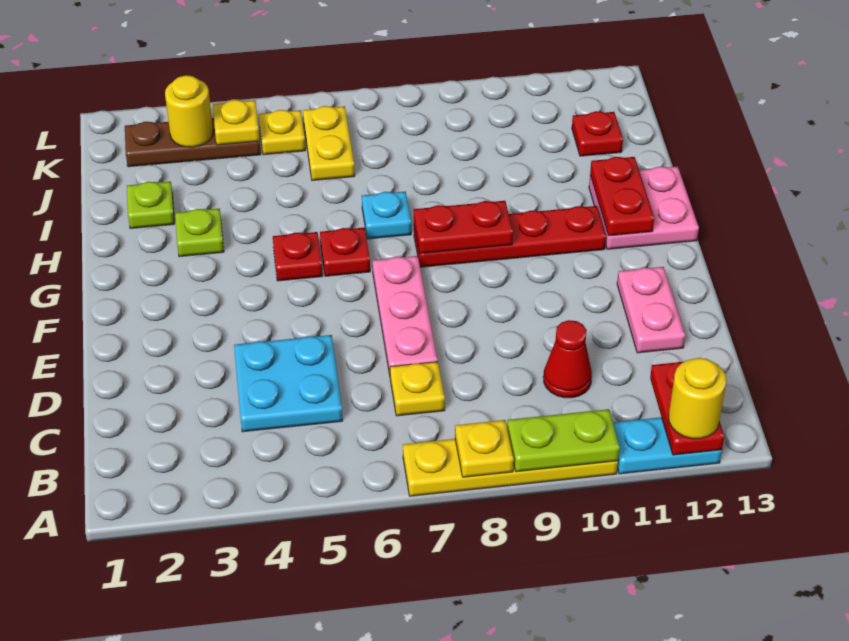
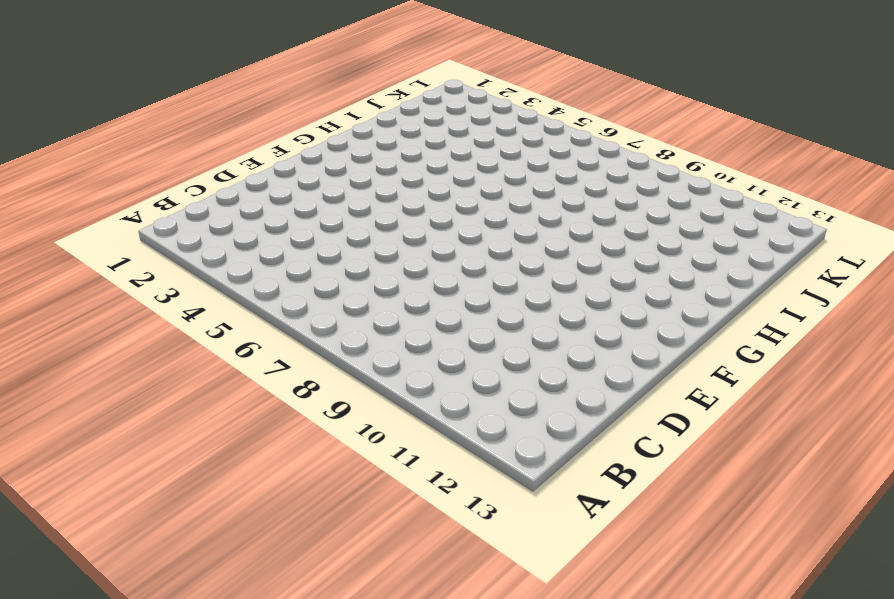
none -> yellow 1x4 plate [403,439,618,496]
none -> cyan 1x2 plate [613,417,722,474]
none -> cyan 2x2 plate [234,335,343,432]

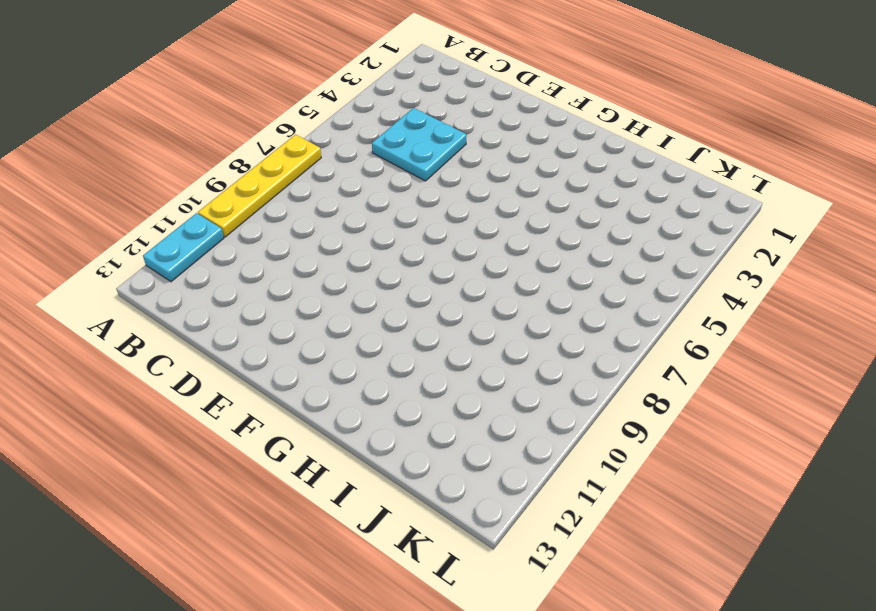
none -> yellow 1x1 plate [390,362,445,416]
none -> red 1x1 cone [543,320,592,398]
none -> pink 1x3 plate [372,256,438,375]

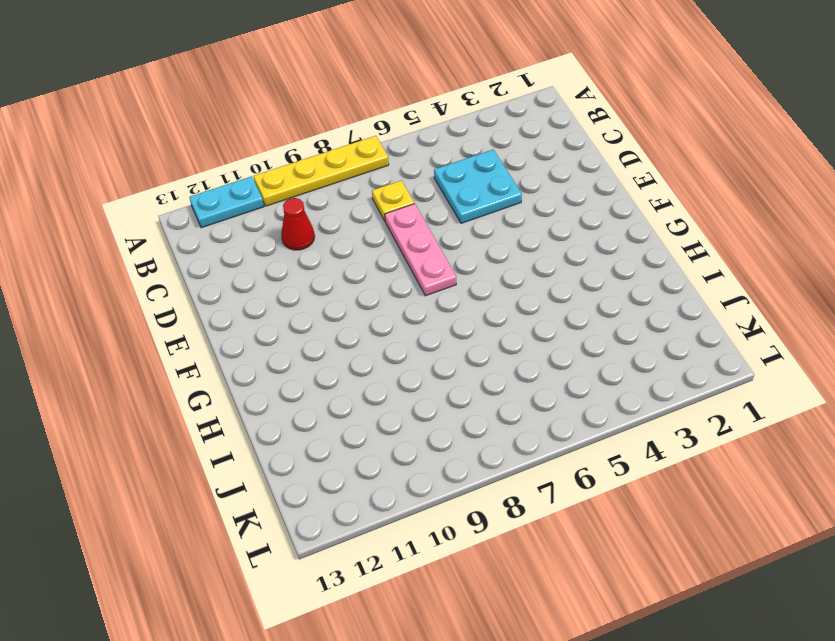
none -> pink 1x2 plate [617,267,685,353]
none -> red 1x1 plate [273,232,323,281]
none -> red 1x1 plate [320,228,370,276]

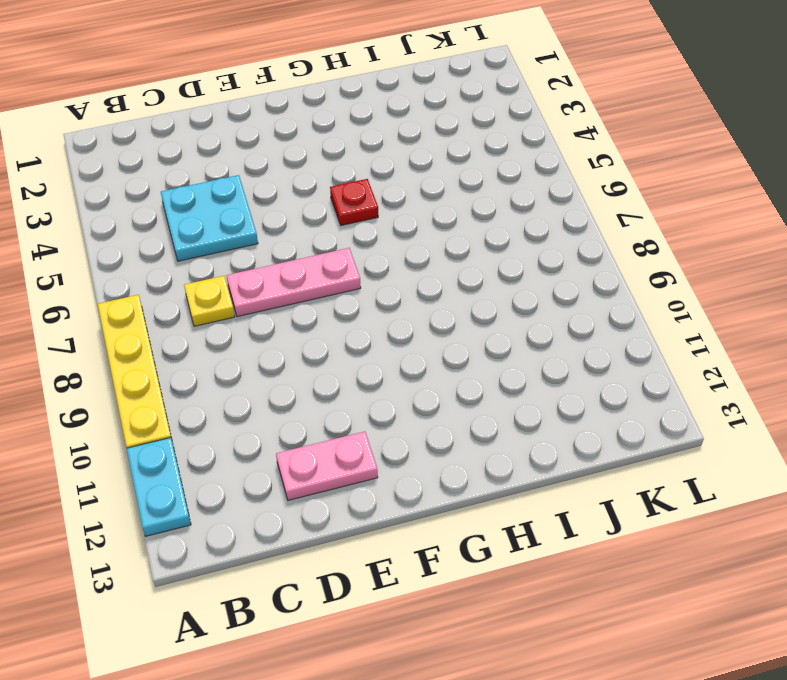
none -> red 1x1 cone [543,320,592,398]
none -> red 1x1 plate [320,228,370,276]
none -> red 1x4 plate [414,206,606,267]

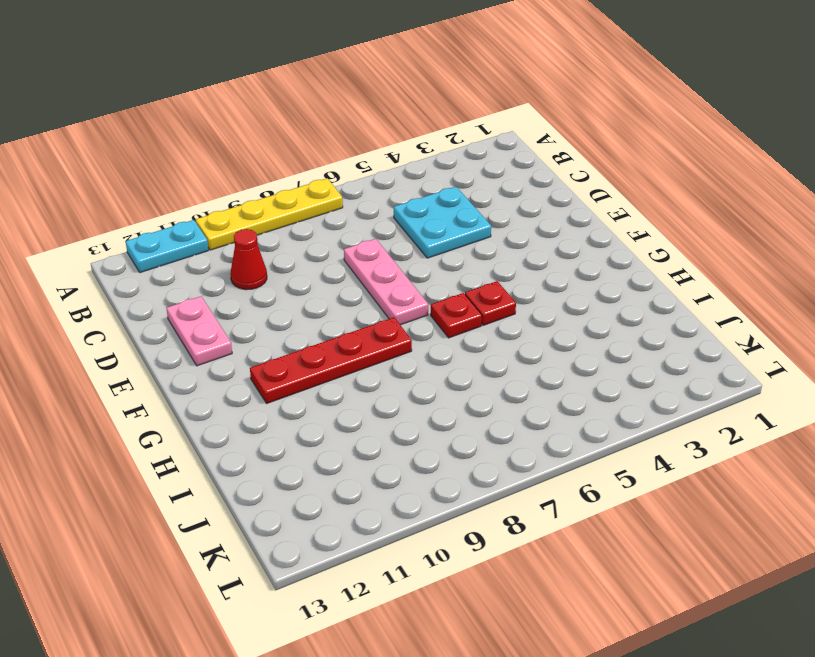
none -> yellow 1x1 plate [390,362,445,416]
none -> pink 2x2 plate [589,167,699,249]
none -> lime 1x1 plate [175,209,224,257]

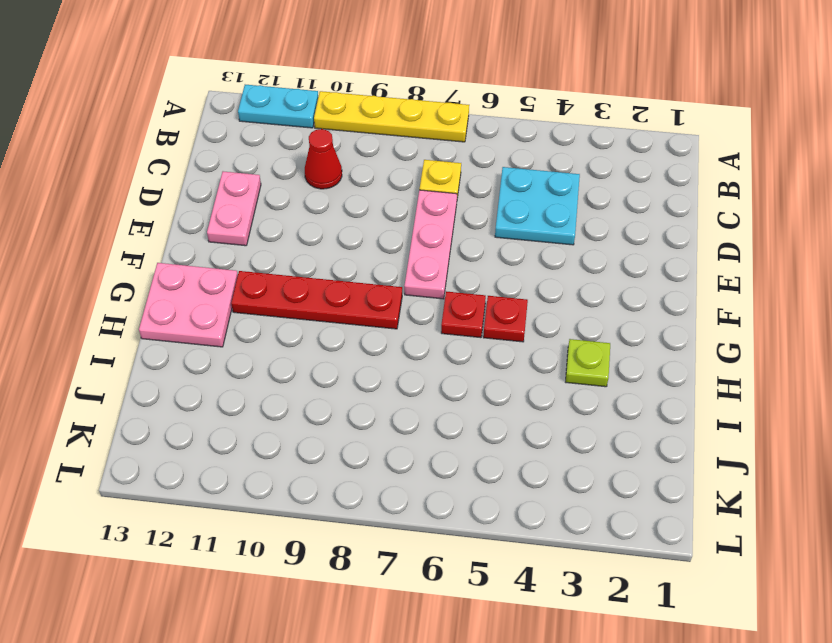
none -> cyan 1x1 plate [362,192,411,239]
none -> lime 1x1 plate [127,181,174,229]
none -> yellow 1x2 plate [303,106,355,180]

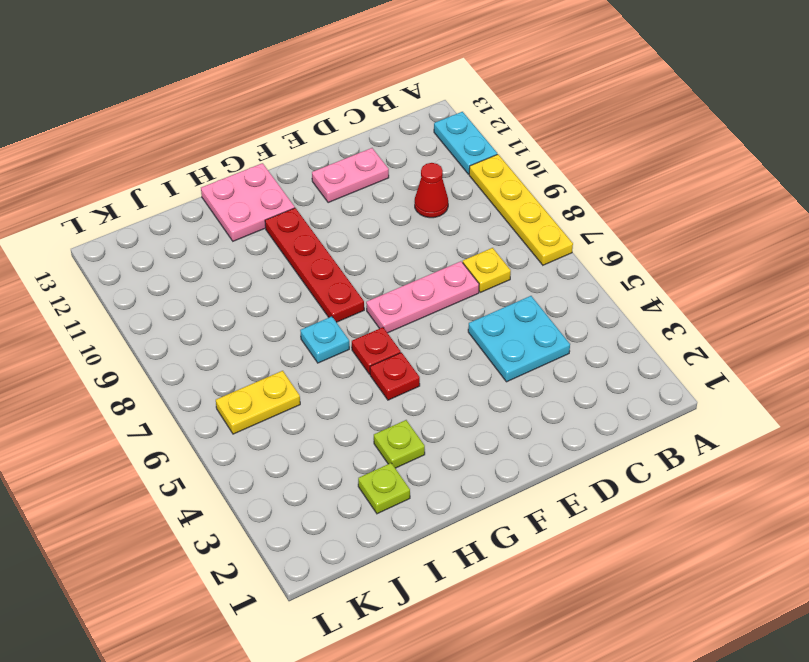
none -> red 1x1 plate [572,111,623,156]
none -> brown 1x3 plate [125,118,261,167]
none -> yellow 1x1 plate [259,110,305,155]

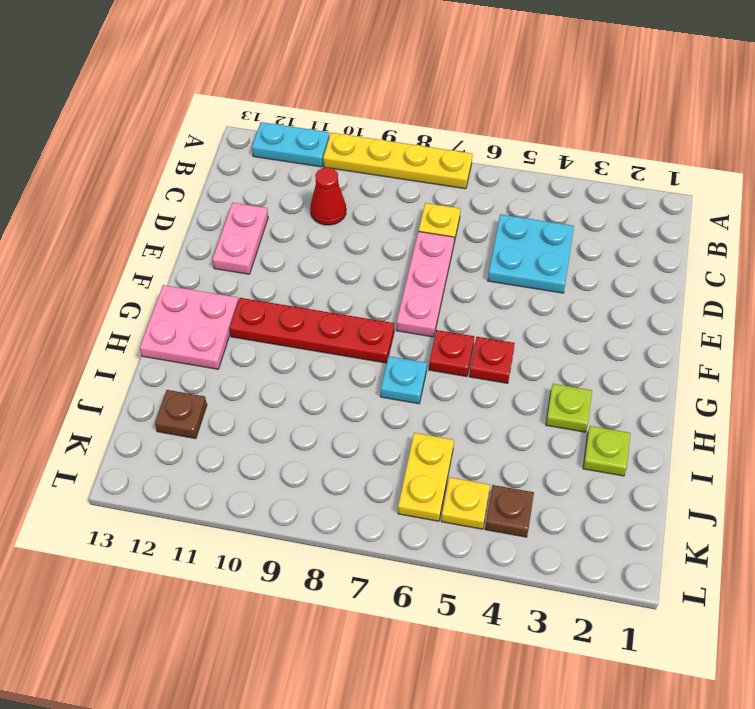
brown 1x1 plate [155,390,207,439] -> red 1x1 plate [572,111,623,156]
brown 1x1 plate [485,485,534,537] -> brown 1x3 plate [125,118,261,167]
none -> yellow 1x1 plate [455,420,514,477]
none -> lime 1x2 plate [507,409,620,472]
none -> red 1x2 plate [650,362,724,455]

